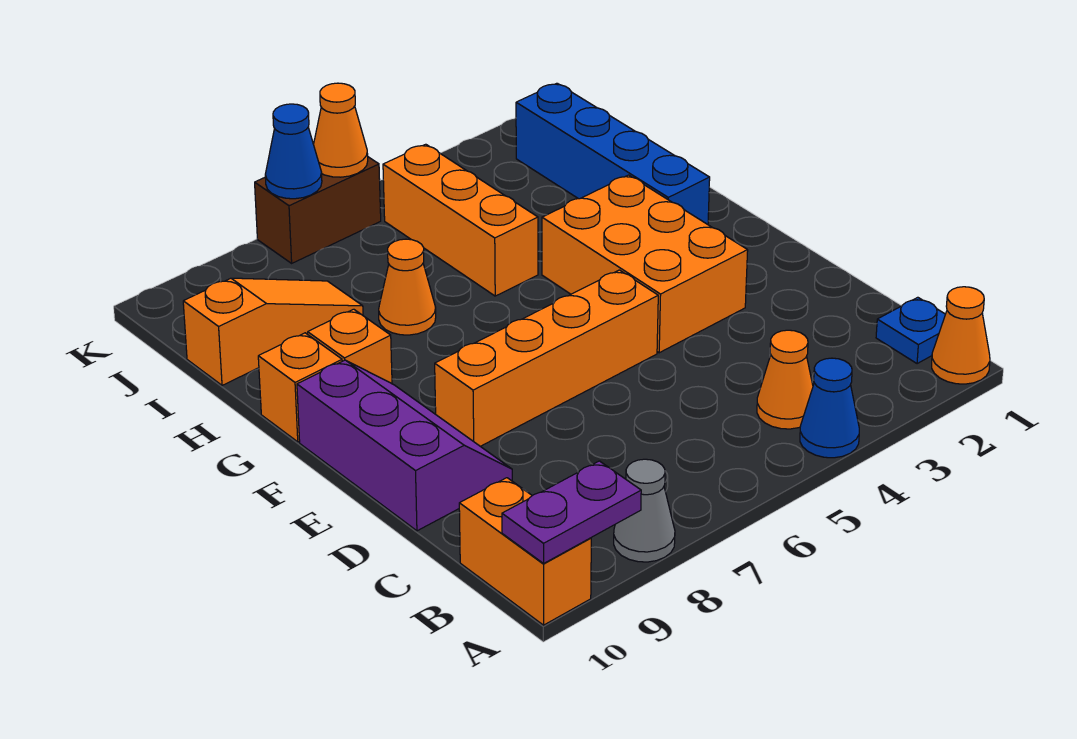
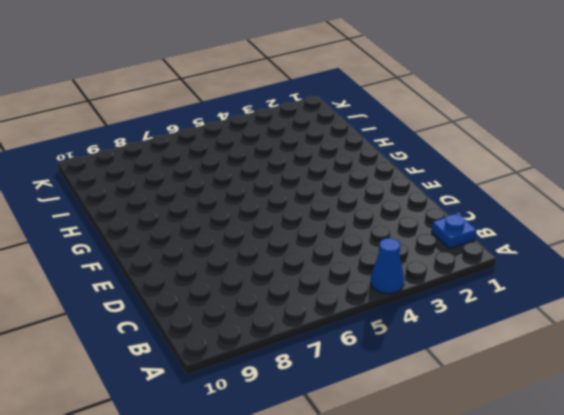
none -> orange 1x1 cone [932,287,990,384]
none -> grey 1x1 cone [614,459,675,562]
none -> orange 1x2 brick [459,478,591,625]

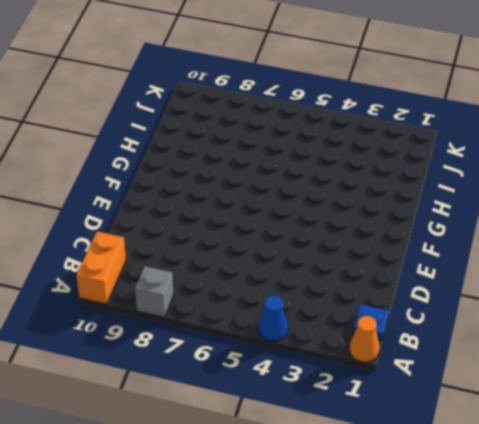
grey 1x1 brick [135,266,174,317] -> grey 1x1 cone [614,459,675,562]
none -> orange 1x1 cone [757,330,813,429]
none -> purple 2x3 slope [297,360,512,531]
none -> orange 2x3 brick [542,175,748,353]

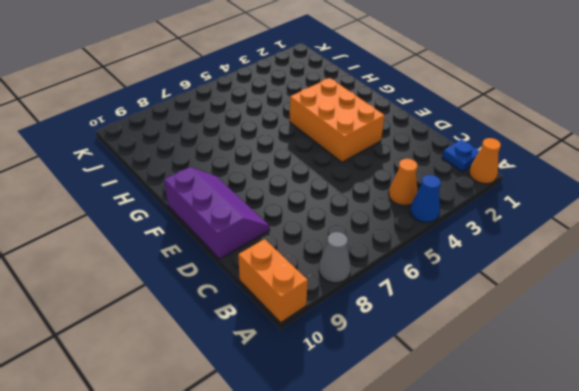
none -> orange 1x4 brick [435,270,658,446]
none -> blue 1x4 brick [516,83,710,224]
none -> orange 1x1 brick [308,309,392,384]

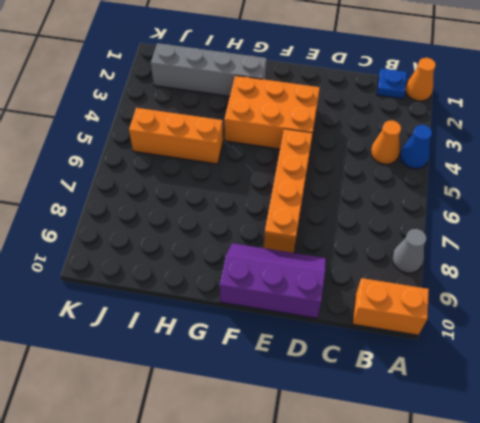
grey 1x4 brick [151,43,267,96] -> blue 1x4 brick [516,83,710,224]
none -> orange 1x1 brick [308,309,392,384]
none -> orange 1x1 brick [258,333,342,442]
none -> orange 1x1 cone [379,239,436,335]

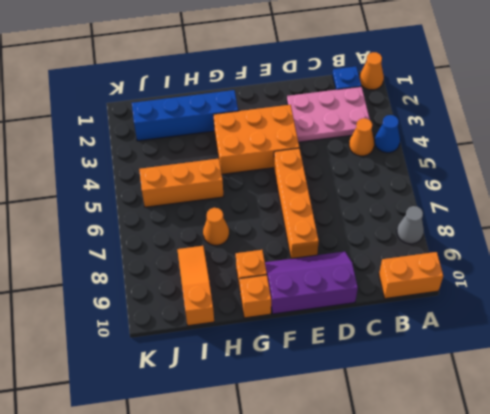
pink 2x3 plate [287,87,370,142] -> none
none -> brown 1x2 brick [255,157,381,263]
none -> purple 1x2 plate [502,461,641,563]
none -> orange 1x1 cone [314,83,368,177]

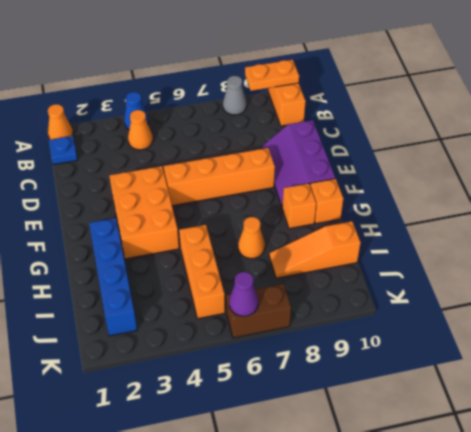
orange 1x2 plate [245,60,299,91] -> purple 1x2 plate [502,461,641,563]
purple 1x1 cone [229,272,258,316] -> orange 1x1 cone [314,83,368,177]
none -> blue 1x1 cone [265,104,322,199]

